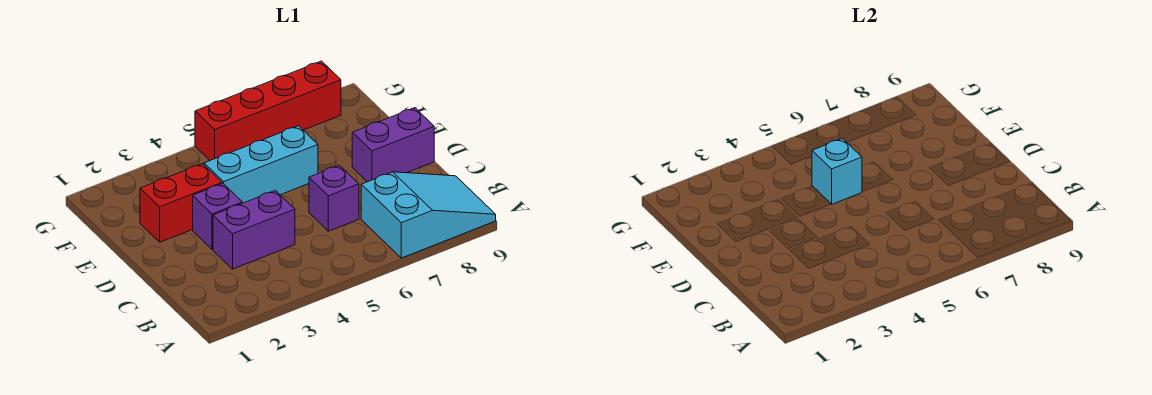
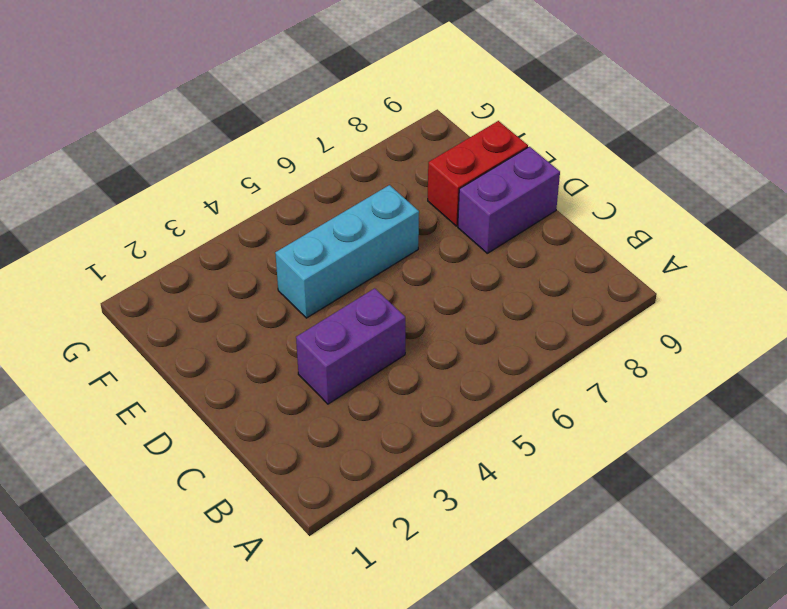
red 1x2 brick [428,121,528,226] -> red 1x2 brick moved to [140,164,222,242]
none -> cyan 2x3 slope [361,172,496,258]
none -> purple 1x1 brick [309,165,359,231]

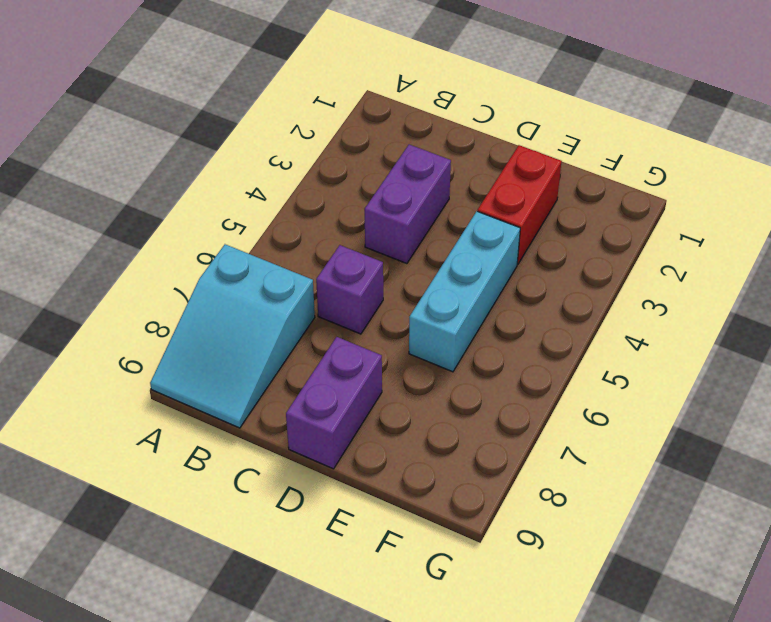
none -> purple 1x1 brick [193,183,242,249]
none -> red 1x4 brick [195,61,341,160]

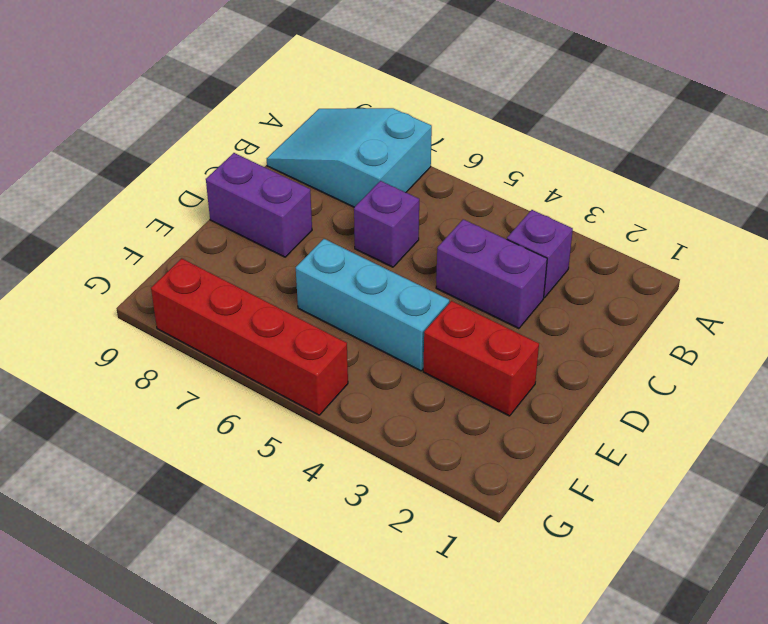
purple 1x1 brick [507,210,573,298] -> purple 1x1 brick moved to [193,183,242,249]
none -> cyan 1x1 brick [812,138,862,204]

